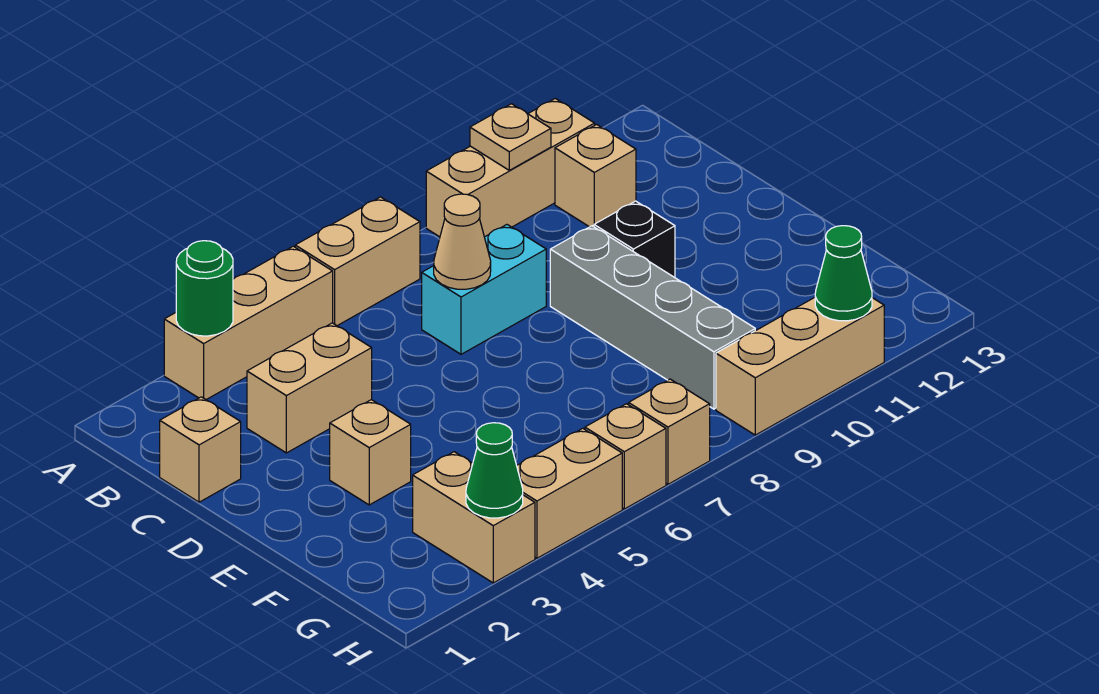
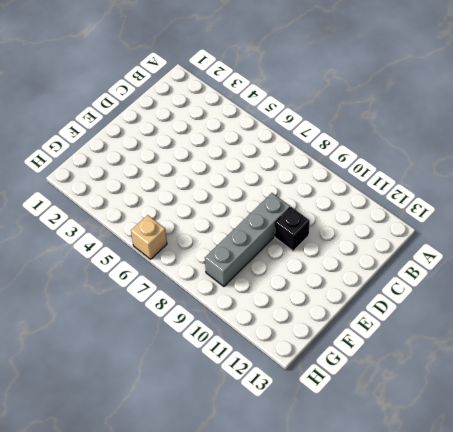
none -> tan 1x3 brick [164,246,333,400]
none -> tan 1x2 brick [295,197,420,326]
none -> tan 1x3 brick [426,99,595,237]

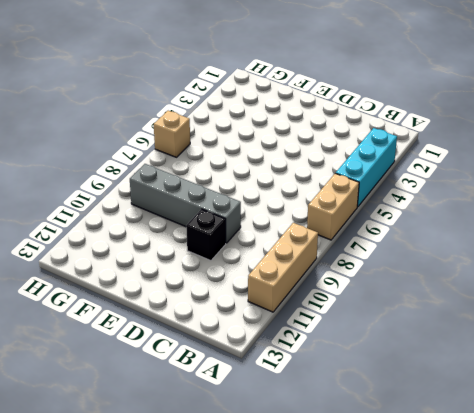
cyan 1x3 brick [336,128,397,207] -> tan 1x3 brick [164,246,333,400]
none -> tan 1x1 brick [555,125,636,227]
none -> tan 1x1 brick [160,397,241,502]
none -> tan 1x2 brick [247,323,372,453]

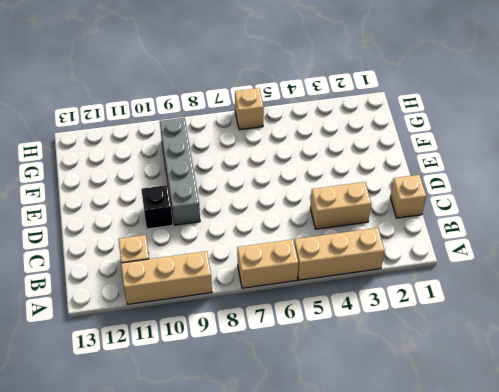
none -> cyan 1x2 brick [422,225,546,354]
none -> tan 1x1 brick [330,400,411,505]
none -> tan 1x2 brick [413,452,535,583]

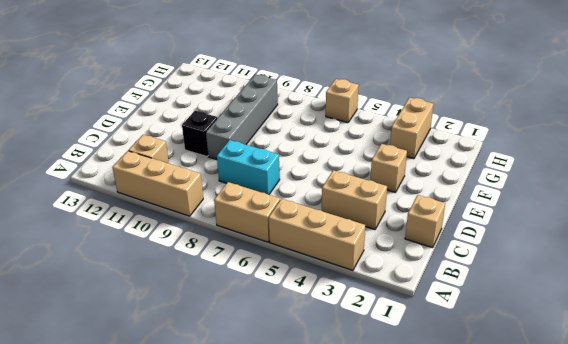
none -> tan 1x2 brick [517,428,622,558]
none -> tan 1x1 brick [629,379,710,484]
none -> tan 1x3 brick [716,298,884,435]

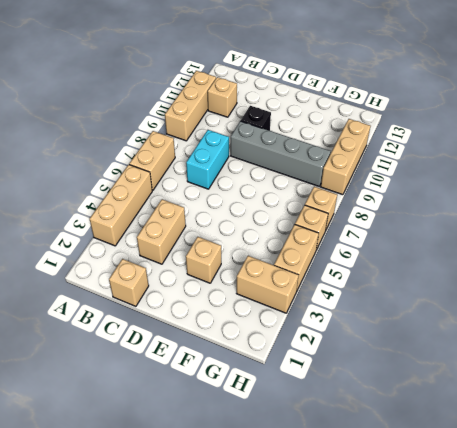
none -> green 1x1 round brick [176,241,233,336]
none -> tan 1x1 plate [470,104,551,170]
none -> tan 1x1 cone [434,194,491,289]

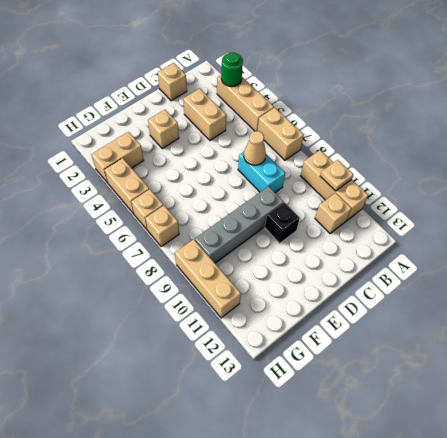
none -> green 1x1 cone [466,423,523,518]
none -> green 1x1 cone [815,226,872,321]

